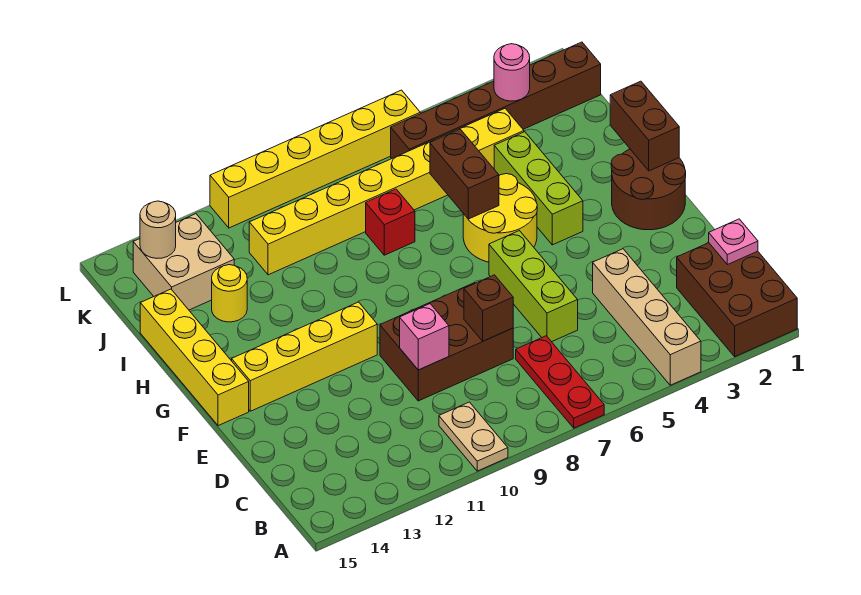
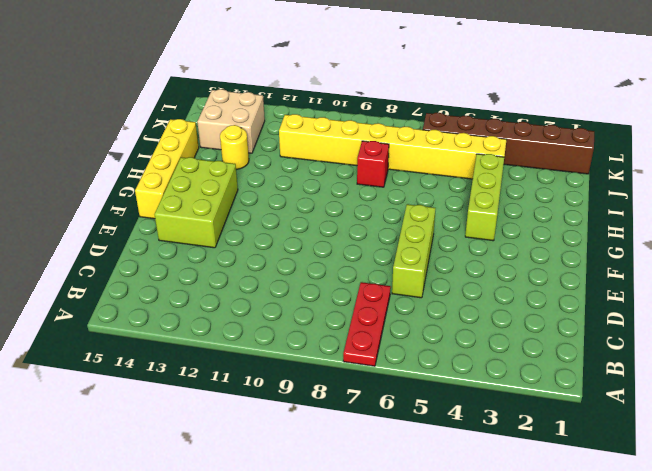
lime 2x3 brick [154,157,238,248] -> yellow 1x4 brick [232,302,377,411]
none -> brown 2x3 brick [677,243,797,356]
none -> tan 1x4 brick [593,249,701,385]
none -> tan 1x2 plate [439,402,508,471]

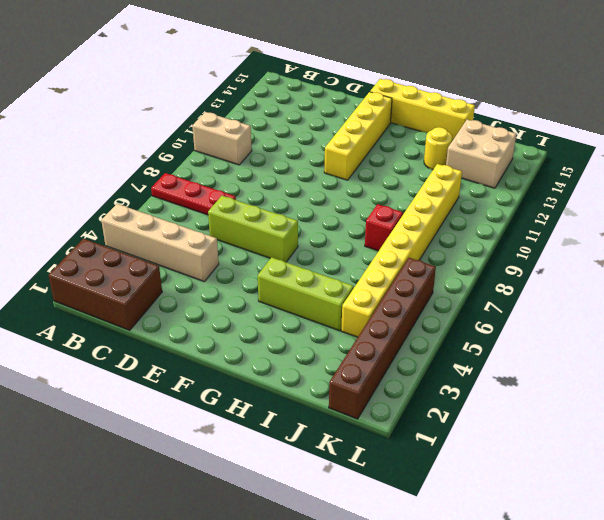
tan 1x2 brick [192,112,252,165] -> tan 1x2 plate [439,402,508,471]
none -> brown 2x3 brick [380,283,513,401]
none -> brown 2x2 round brick [611,149,686,230]
none -> yellow 2x2 round brick [463,174,537,262]

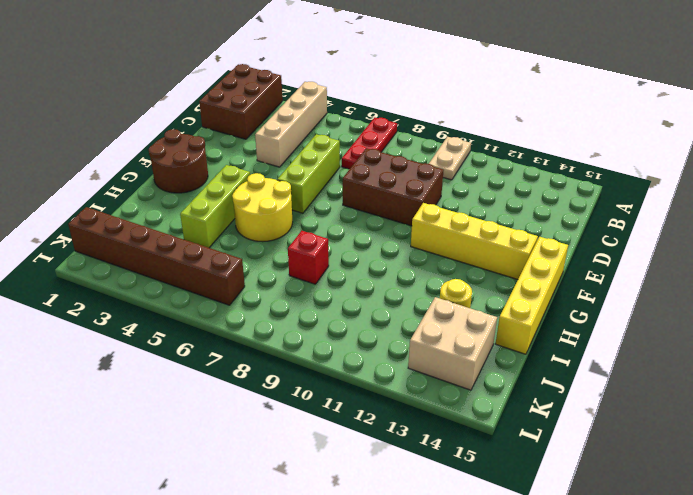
none -> yellow 1x8 brick [249,109,524,275]
none -> yellow 1x6 brick [210,90,420,228]
none -> pink 1x1 plate [709,219,758,265]

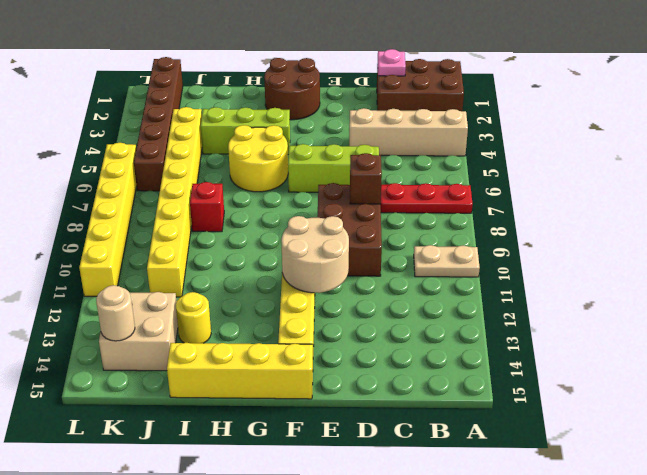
tan 2x2 round brick [281,216,349,293] -> none
none -> pink 1x1 brick [400,304,449,370]
none -> brown 1x2 brick [610,81,679,171]
none -> brown 1x2 brick [430,129,499,219]

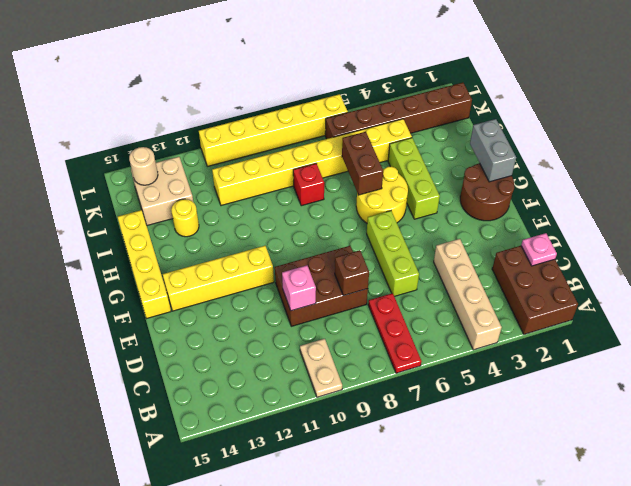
grey 1x2 brick [470,119,516,182] -> brown 1x2 brick [610,81,679,171]
none -> pink 1x1 round brick [494,44,530,101]

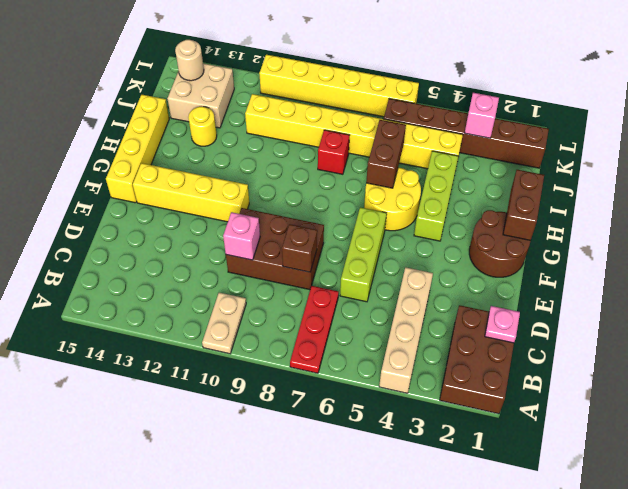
pink 1x1 brick [465,93,499,138] -> pink 1x1 round brick [494,44,530,101]

